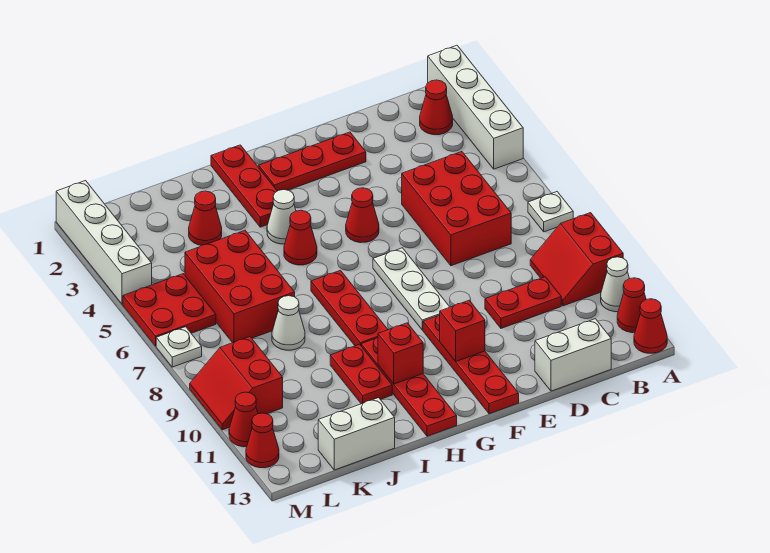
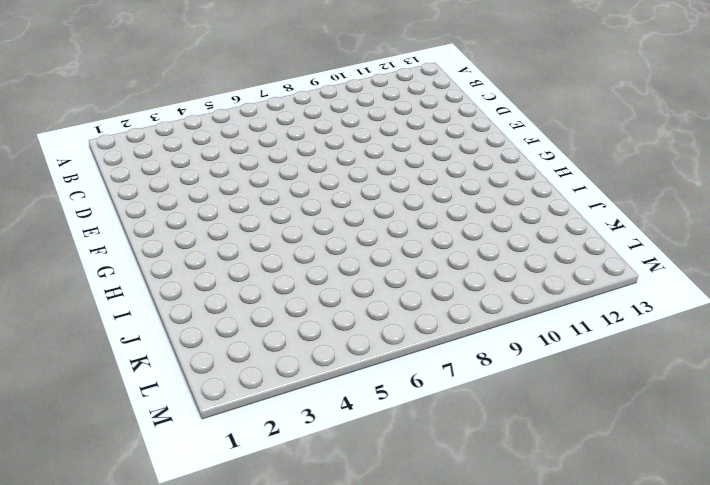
none -> white 1x4 brick [428,45,523,169]
none -> white 1x1 plate [528,192,573,232]
none -> red 2x2 slope [530,213,623,306]
none -> white 1x1 cone [601,257,630,312]

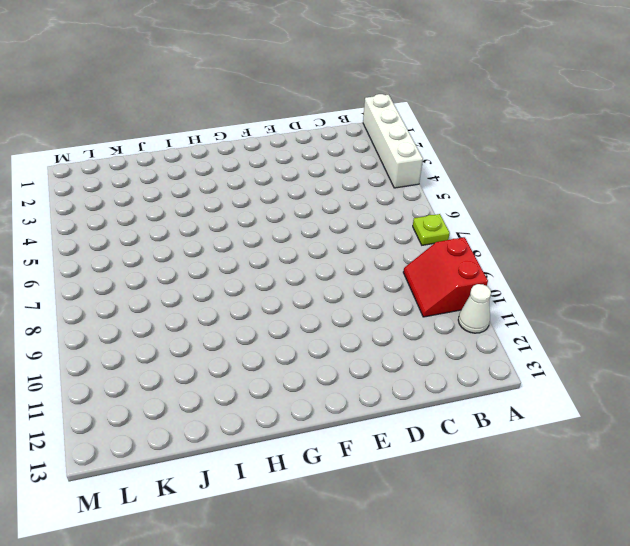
lime 1x1 plate [413,214,450,245] -> white 1x1 plate [528,192,573,232]
none -> red 1x1 cone [617,278,646,333]
none -> red 1x1 cone [634,299,667,353]
none -> red 1x1 cone [420,80,453,135]
none -> red 2x3 brick [402,152,511,266]

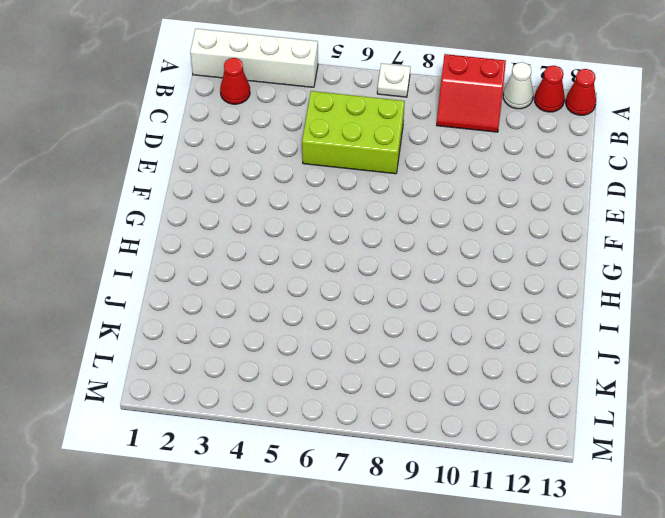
lime 2x3 brick [302,91,405,174] -> red 2x3 brick [402,152,511,266]
none -> red 1x2 plate [485,277,561,328]
none -> white 1x2 brick [535,319,611,391]
none -> red 1x3 plate [259,132,366,191]
none -> red 1x1 cone [346,188,379,243]

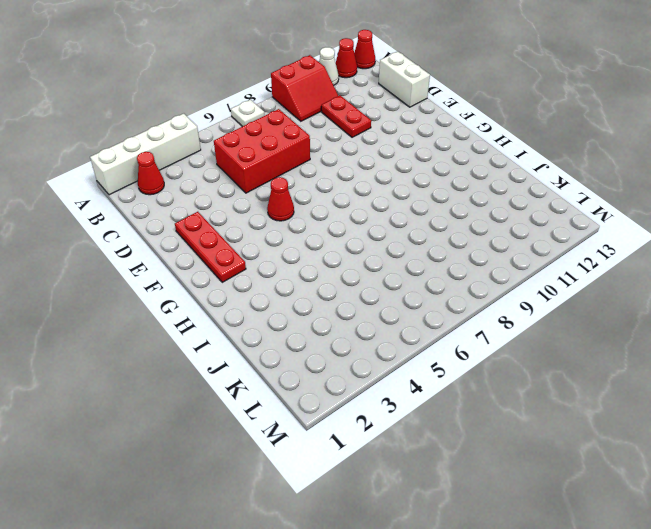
none -> white 1x3 plate [373,248,449,330]
none -> red 1x4 plate [423,315,519,414]
none -> red 1x3 plate [211,145,277,227]
none -> white 1x1 cone [267,190,296,244]

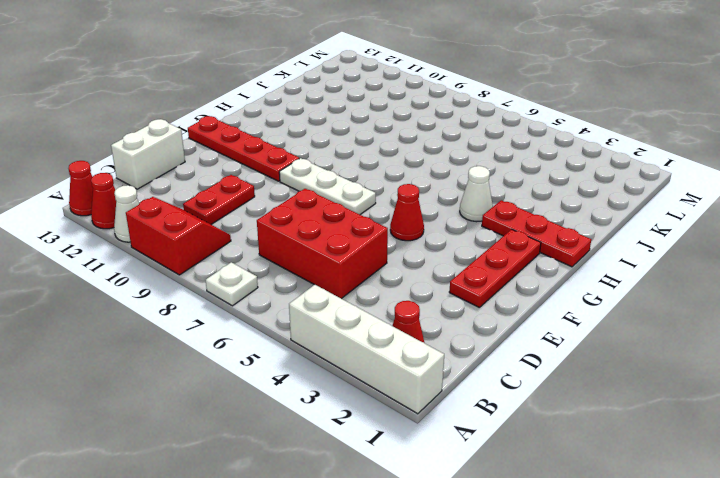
none -> red 1x1 cone [284,210,317,265]
none -> red 1x3 plate [311,270,388,346]
none -> red 1x4 plate [361,337,457,436]
none -> red 1x2 plate [330,344,392,404]

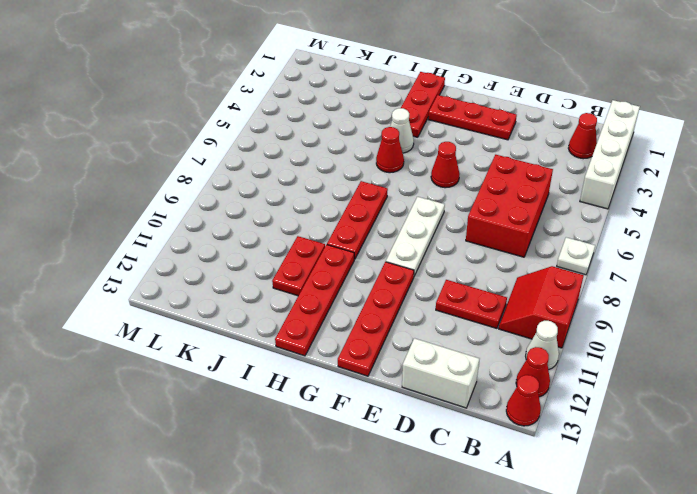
none -> red 1x1 cone [189,191,222,246]
none -> red 2x3 brick [185,231,295,343]
none -> white 1x1 cone [272,296,305,350]
none -> white 1x2 brick [318,398,395,470]

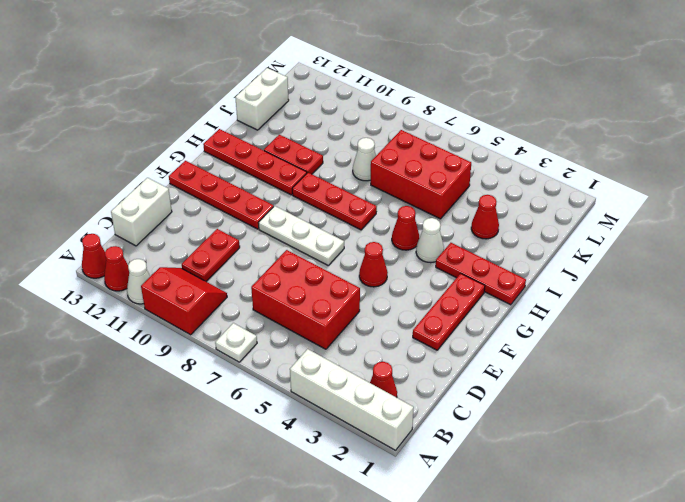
none -> red 2x2 plate [123,274,216,346]
none -> red 2x2 slope [190,337,283,430]
none -> white 1x4 brick [56,181,152,304]
none -> white 1x1 plate [156,327,202,367]

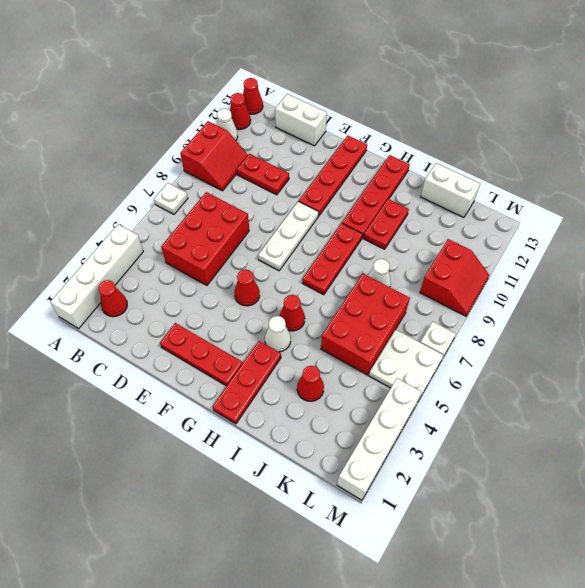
white 2x2 plate [369,330,444,401] -> red 2x2 plate [123,274,216,346]
none -> red 1x1 cone [229,392,258,447]
none -> red 1x1 cone [246,413,279,468]
none -> red 1x1 brick [440,301,485,361]
none -> red 1x1 brick [378,323,423,384]

